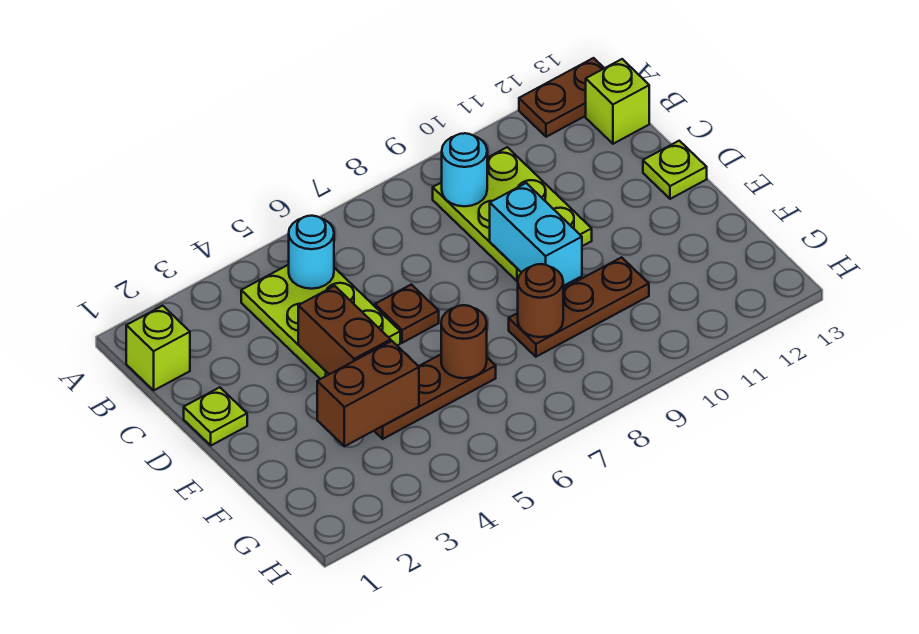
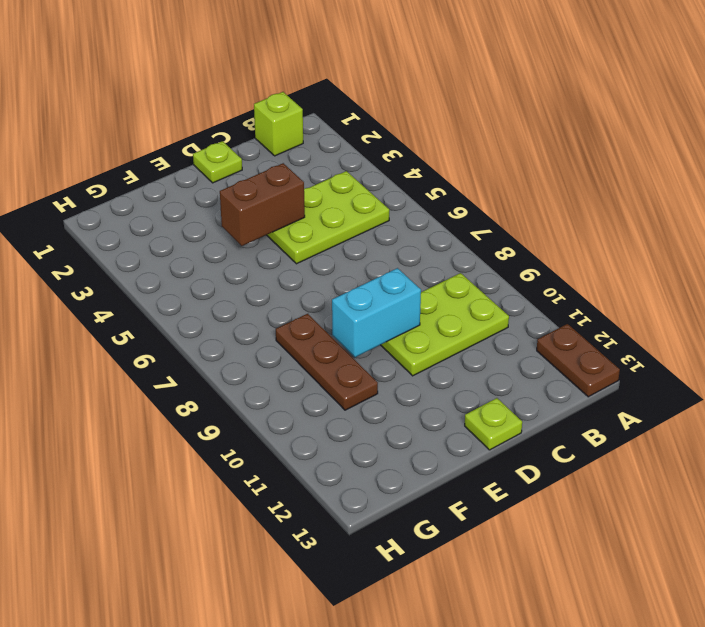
none -> lime 1x1 brick [586,59,649,144]
none -> brown 1x1 plate [375,284,439,343]
none -> brown 1x3 plate [374,355,496,439]

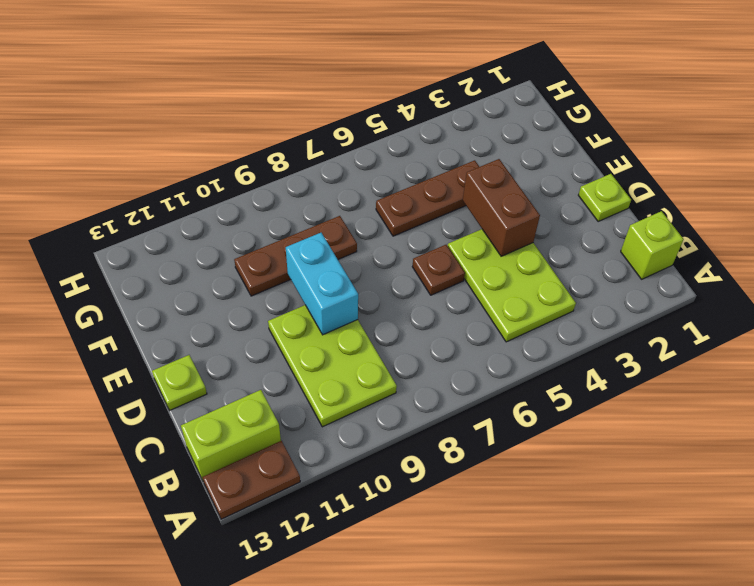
lime 1x2 brick [181,390,281,482] -> lime 1x1 brick [586,59,649,144]
none -> cyan 1x1 round brick [289,216,334,289]
none -> cyan 1x1 round brick [442,133,487,206]
none -> brown 1x2 brick [317,341,419,446]

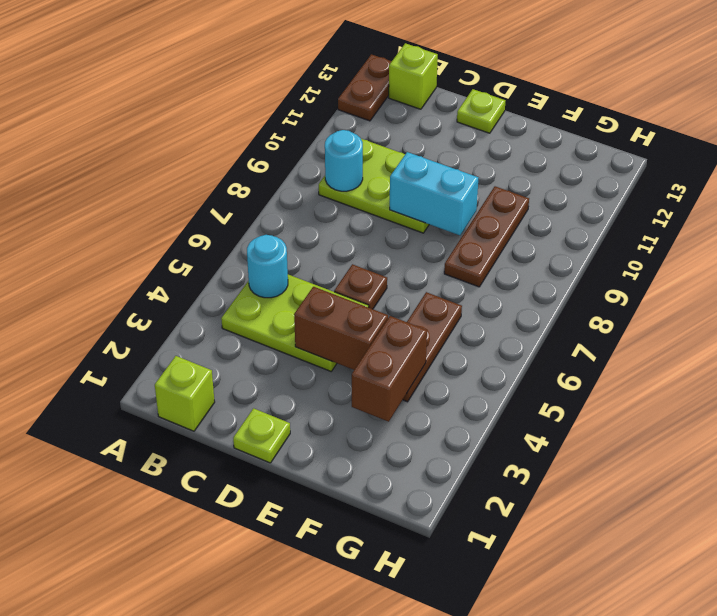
none -> brown 1x1 round brick [441,305,487,378]
none -> brown 1x1 round brick [518,264,563,337]

